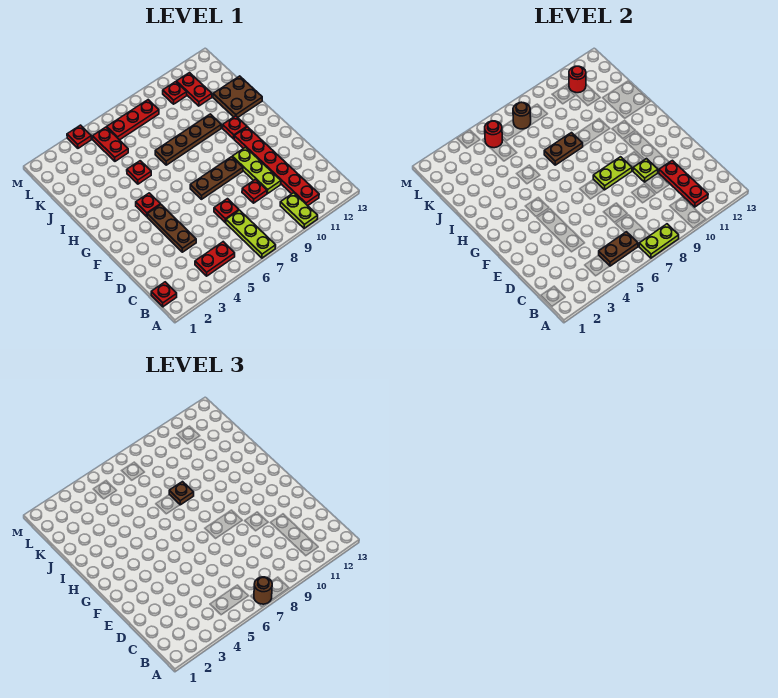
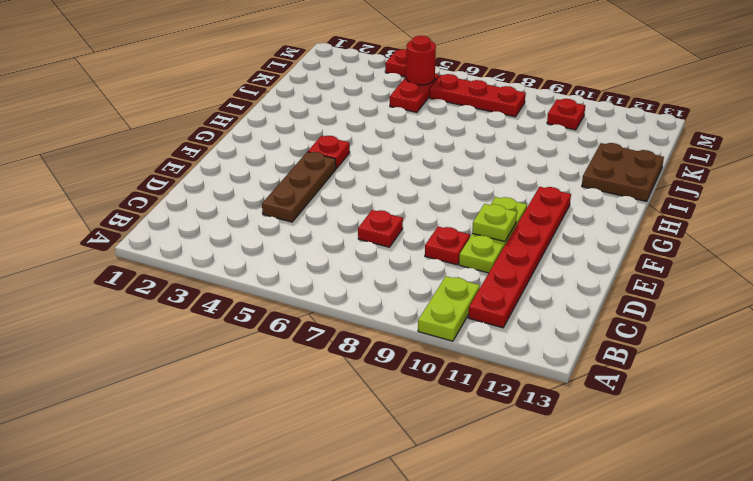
none -> lime 1x3 plate [226,210,276,258]
none -> red 1x1 plate [151,282,177,307]
none -> red 1x2 plate [195,242,235,276]
none -> brown 1x3 plate [190,157,243,199]

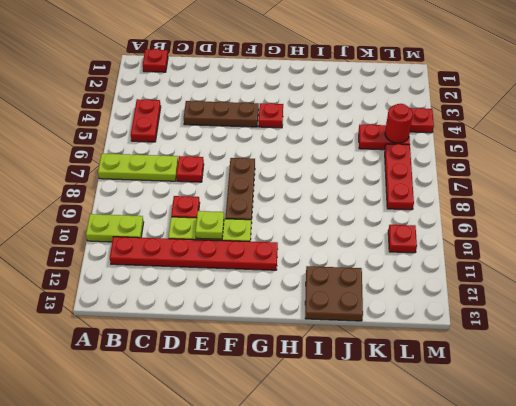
none -> red 1x1 plate [223,116,247,139]
none -> red 1x1 plate [127,161,151,184]
none -> brown 1x4 plate [155,114,221,165]
none -> red 1x2 plate [176,73,212,106]

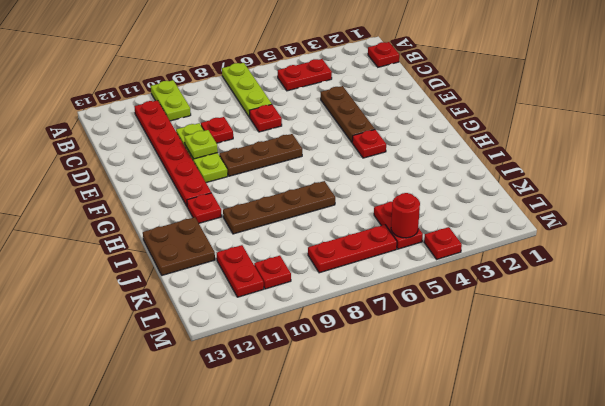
none -> red 1x1 plate [127,161,151,184]
none -> lime 1x2 plate [639,224,679,258]
none -> brown 1x2 plate [599,232,638,266]
none -> red 1x3 plate [659,160,708,207]

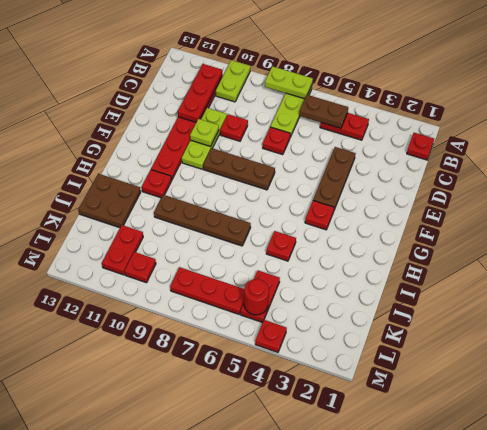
none -> lime 1x2 plate [593,157,632,190]
none -> brown 1x2 plate [544,133,583,165]
none -> brown 1x1 round brick [513,102,531,129]
none -> red 1x1 round brick [569,66,586,93]

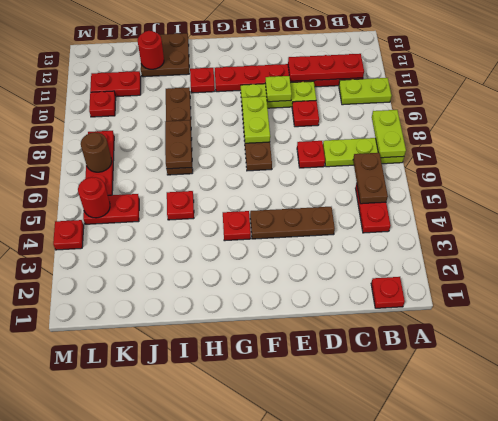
red 1x1 round brick [138,31,164,69] -> red 1x1 round brick moved to [569,66,586,93]
none -> brown 1x1 round brick [254,577,272,604]
none -> brown 1x1 plate [169,482,194,505]

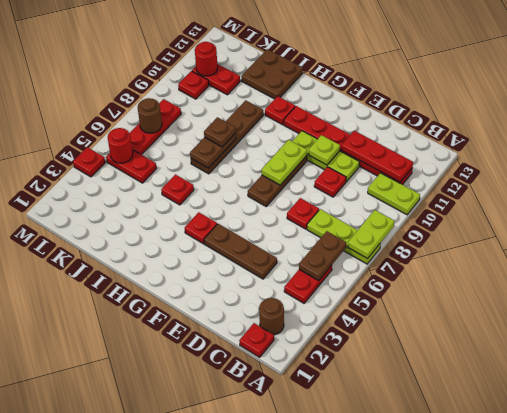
brown 1x1 round brick [259,298,284,335] -> brown 1x1 round brick moved to [254,577,272,604]

